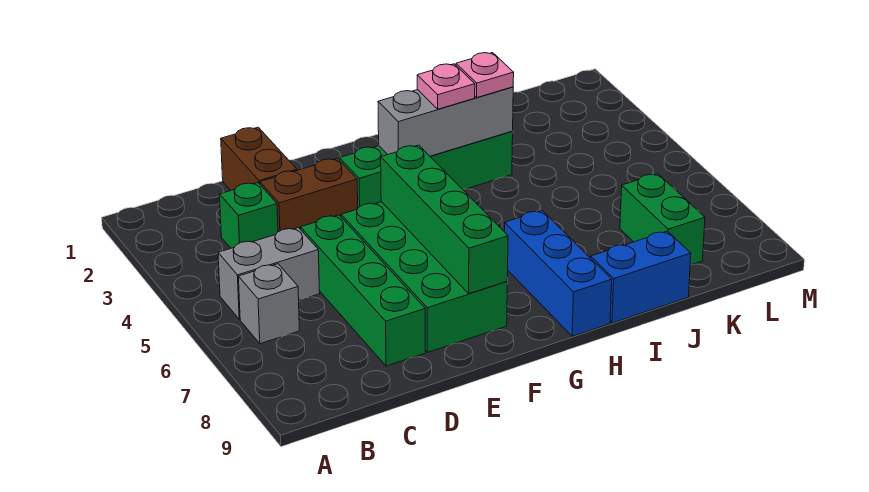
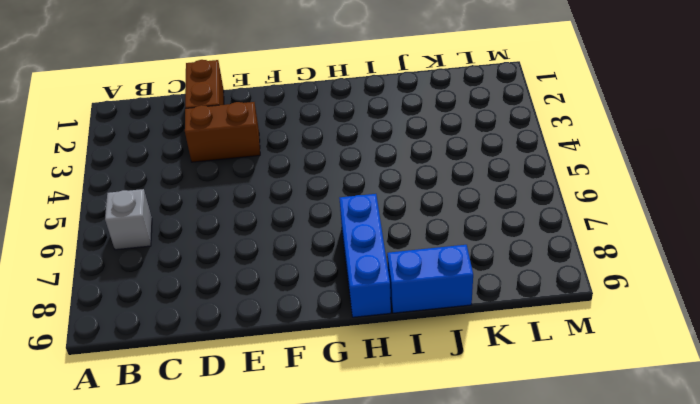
none -> grey 1x2 brick [218,228,320,319]
none -> green 1x1 brick [220,182,278,248]
none -> green 1x4 brick [301,215,425,366]

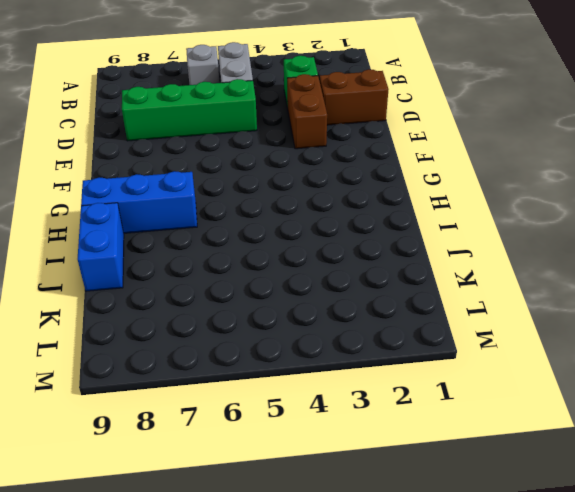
none -> green 2x4 brick [341,202,507,352]
none -> green 1x4 brick [339,131,513,208]
none -> green 1x2 brick [620,174,705,265]

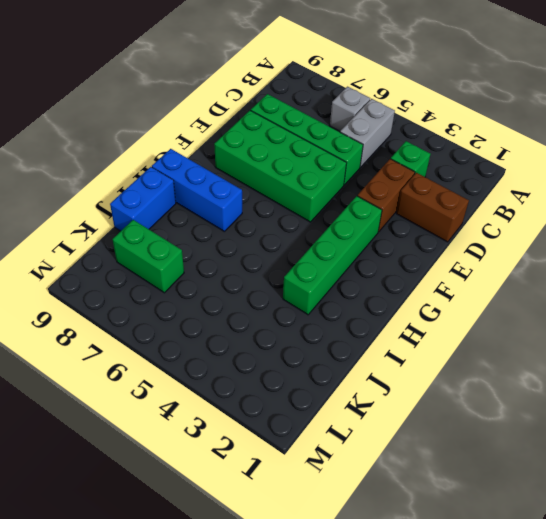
none -> green 1x4 brick [381,145,508,294]
none -> grey 1x3 brick [378,87,513,156]
none -> pink 1x1 plate [417,64,475,109]

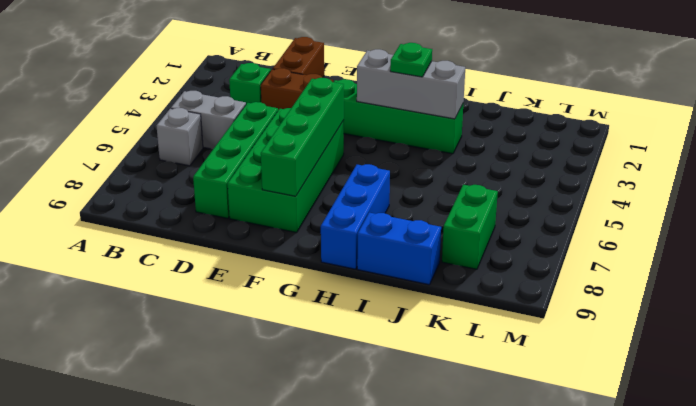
green 1x1 plate [390,43,432,77] -> pink 1x1 plate [417,64,475,109]
none -> pink 1x1 plate [456,53,514,97]

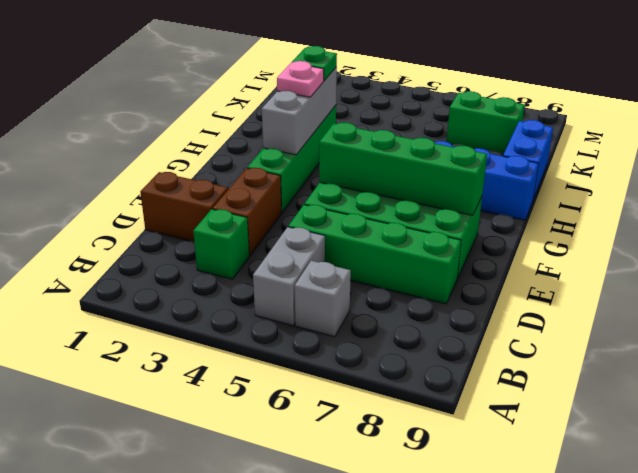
green 1x1 plate [292,46,337,81] -> pink 1x1 plate [456,53,514,97]

